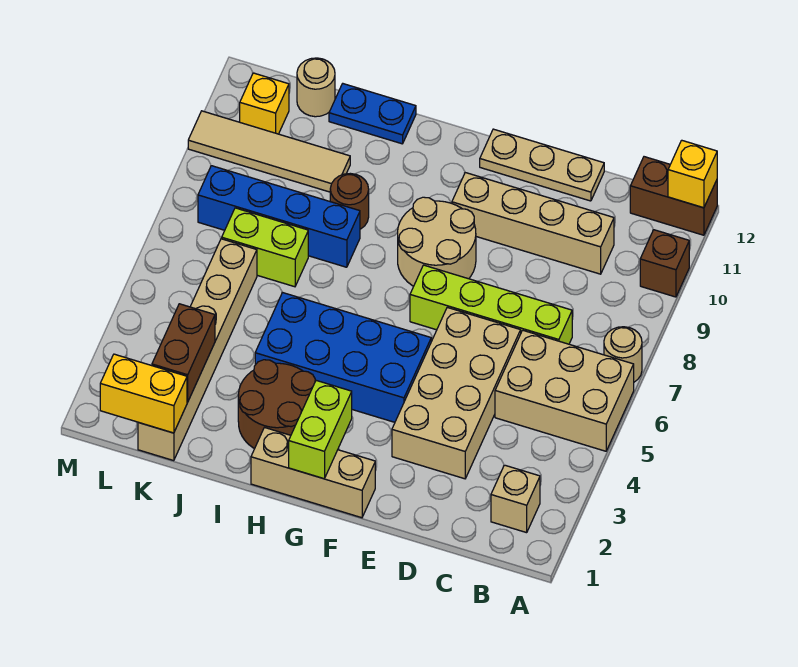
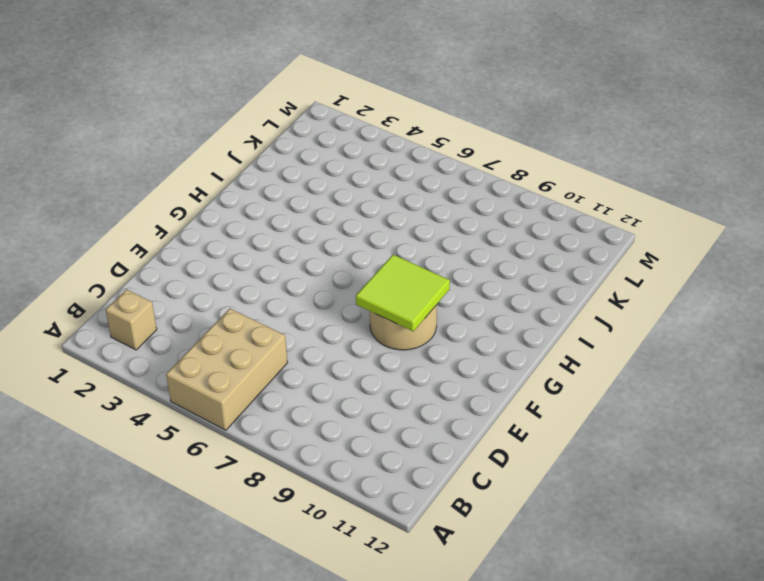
lime 2x2 tile [356,255,450,331] -> none
none -> tan 1x1 round brick [604,327,642,382]
none -> brown 1x1 brick [640,230,689,297]
none -> brown 1x2 brick [630,157,717,235]

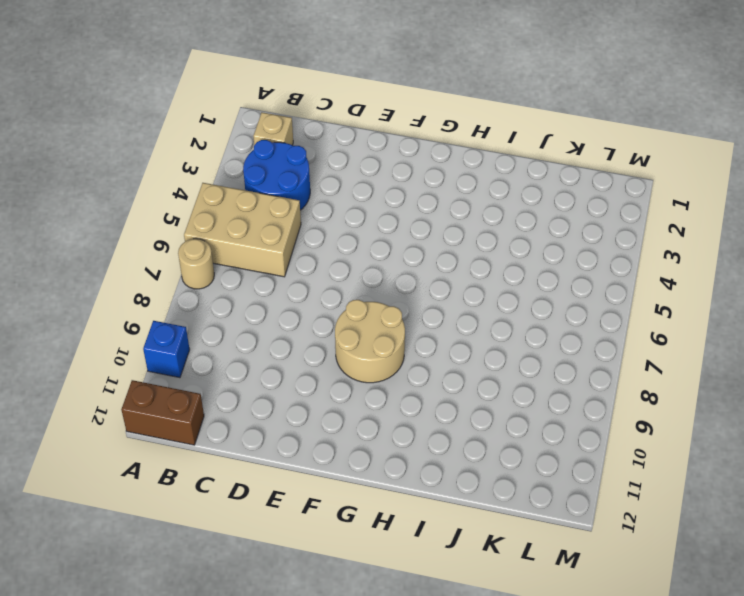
blue 1x1 brick [143,321,190,378] -> brown 1x1 brick [640,230,689,297]
blue 2x2 round brick [243,140,310,210] -> none
none -> lime 1x4 brick [410,265,572,344]
none -> tan 1x4 brick [452,173,614,274]
none -> tan 2x4 brick [392,307,521,479]

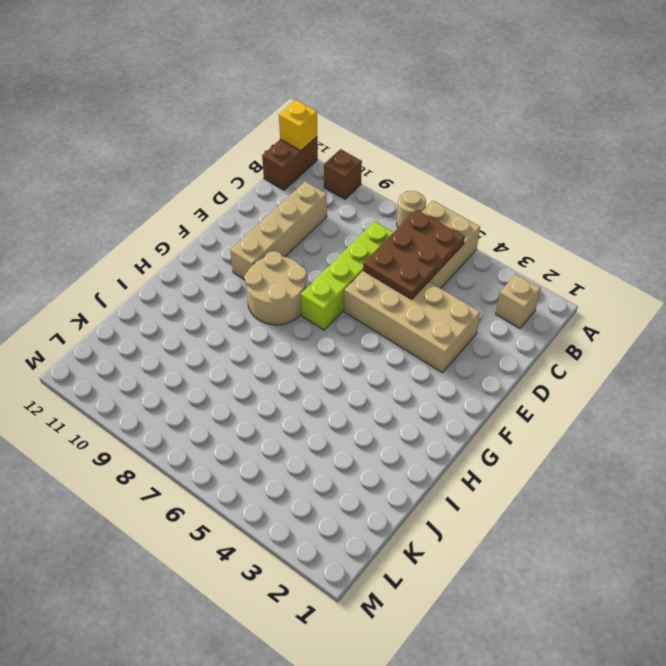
brown 2x3 plate [363,210,465,299] -> none
none -> tan 1x3 plate [480,129,604,201]
none -> tan 1x3 brick [251,428,375,518]
none -> blue 2x4 brick [255,293,431,422]

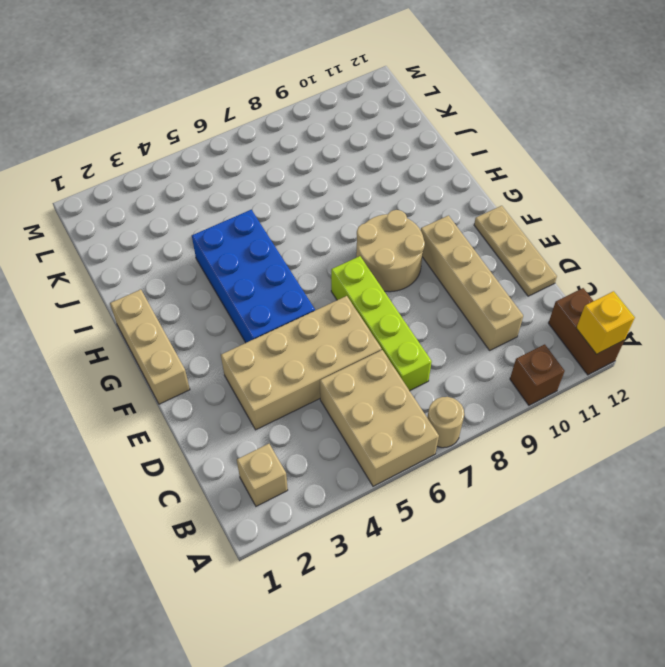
none -> brown 2x2 round brick [238,360,315,449]
none -> blue 1x4 brick [198,166,360,267]
none -> brown 1x1 round brick [330,173,369,229]

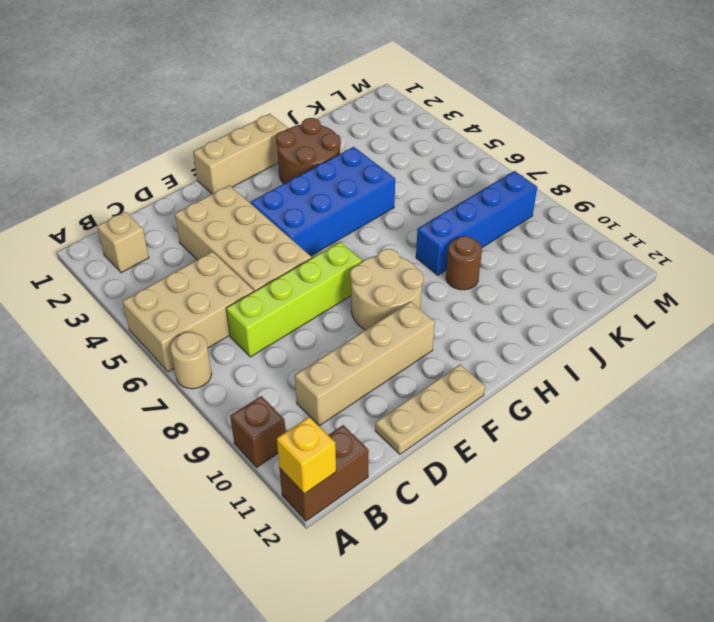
none -> blue 1x2 plate [329,84,416,144]
none -> lime 1x2 brick [222,208,308,287]
none -> tan 1x4 tile [188,111,350,192]

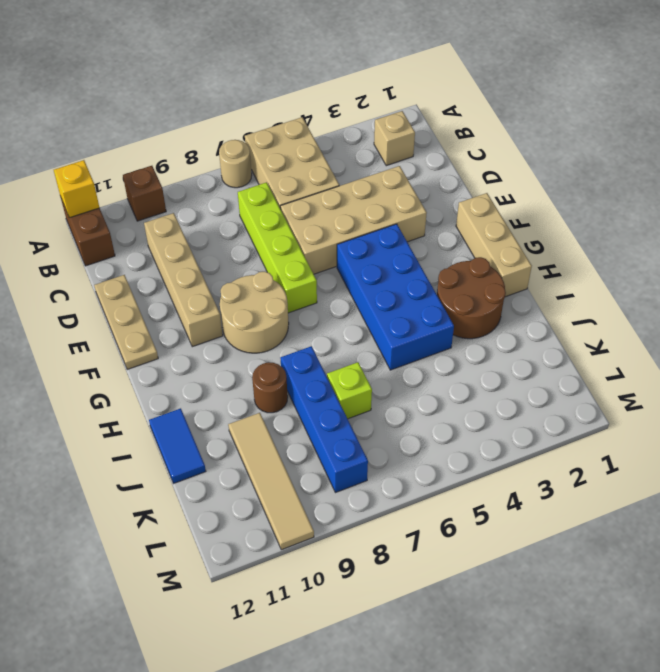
blue 1x2 tile [149,408,206,483] -> blue 1x2 plate [329,84,416,144]
lime 1x1 brick [327,362,372,419] -> lime 1x2 brick [222,208,308,287]
none -> tan 1x6 brick [138,239,257,461]
none -> tan 1x1 round brick [297,58,335,117]
none -> yellow 1x1 brick [240,73,289,134]

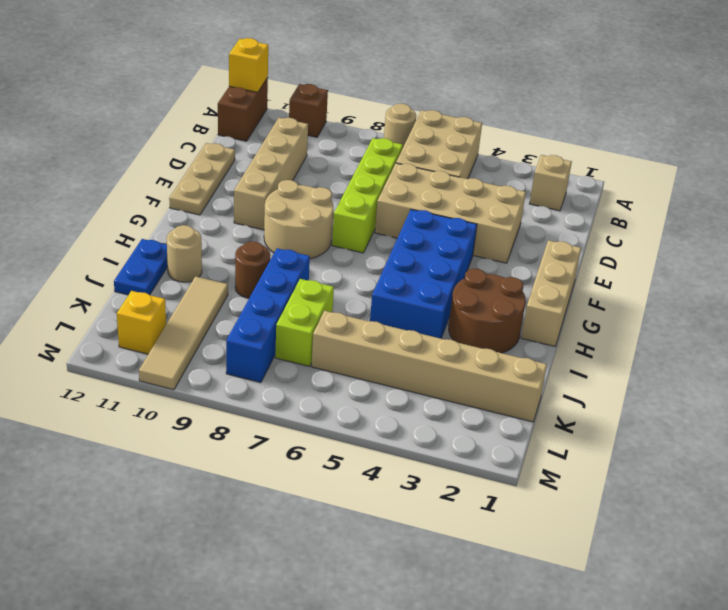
tan 1x1 round brick [167,225,202,282] -> tan 1x1 round brick moved to [297,58,335,117]
none -> lime 1x2 brick [289,380,352,479]
none -> yellow 1x2 brick [100,354,187,433]
none -> brown 1x2 brick [152,304,215,402]

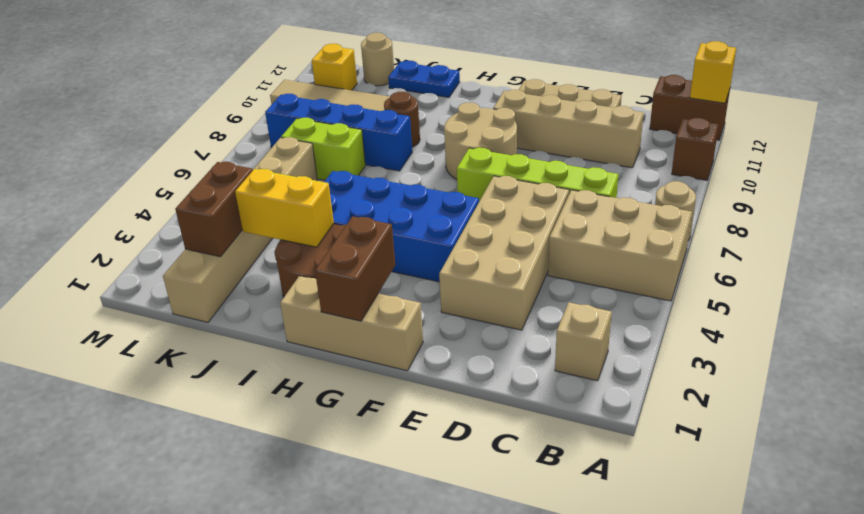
brown 1x2 brick [315,216,395,321] -> lime 1x2 brick [289,380,352,479]
yellow 1x2 brick [235,169,334,247] -> yellow 1x2 brick moved to [100,354,187,433]

